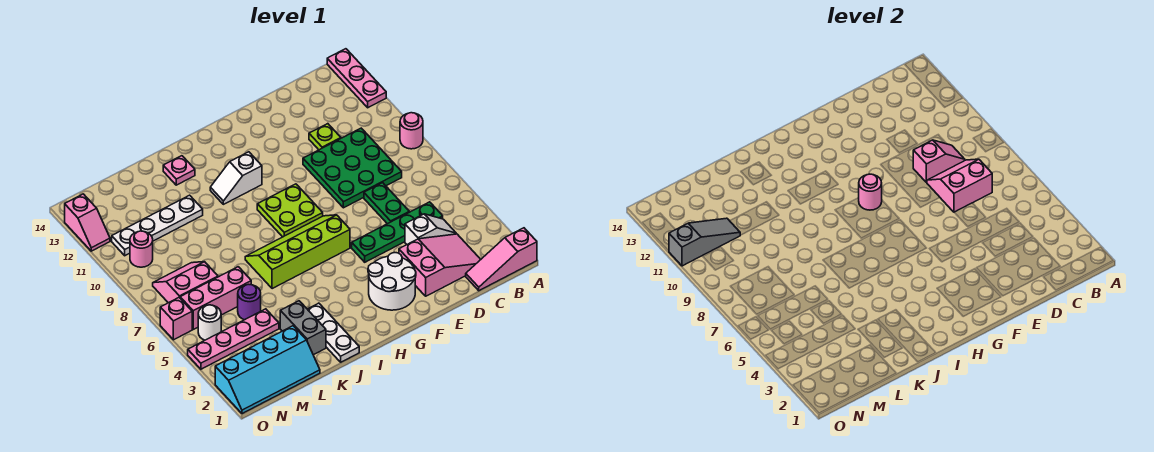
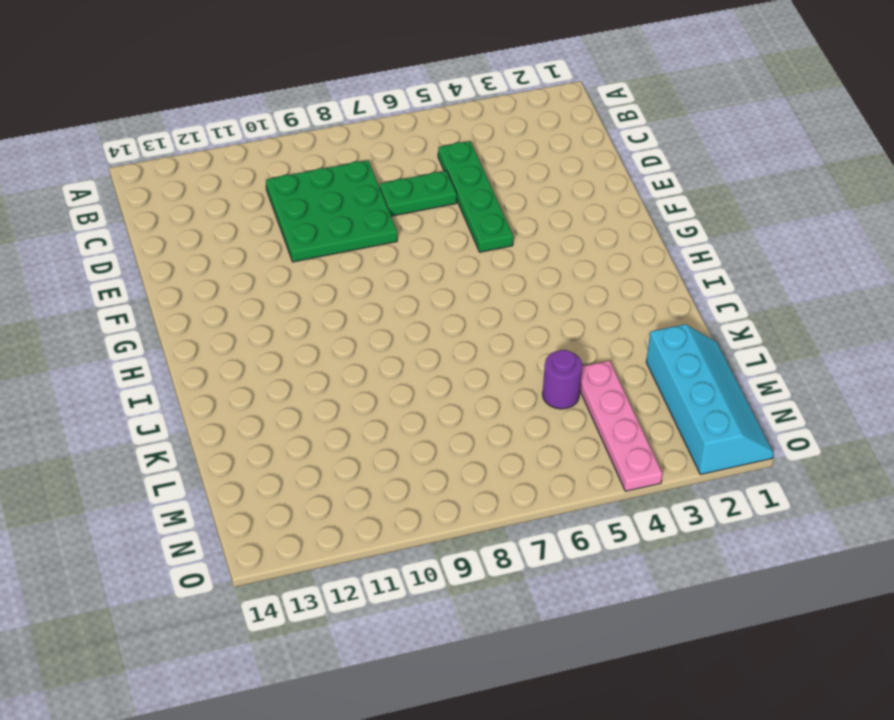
none -> pink 1x3 slope [466,228,537,291]
none -> pink 1x1 round brick [400,113,423,149]
none -> pink 1x3 plate [327,49,386,108]
none -> pink 2x3 slope [399,234,481,296]

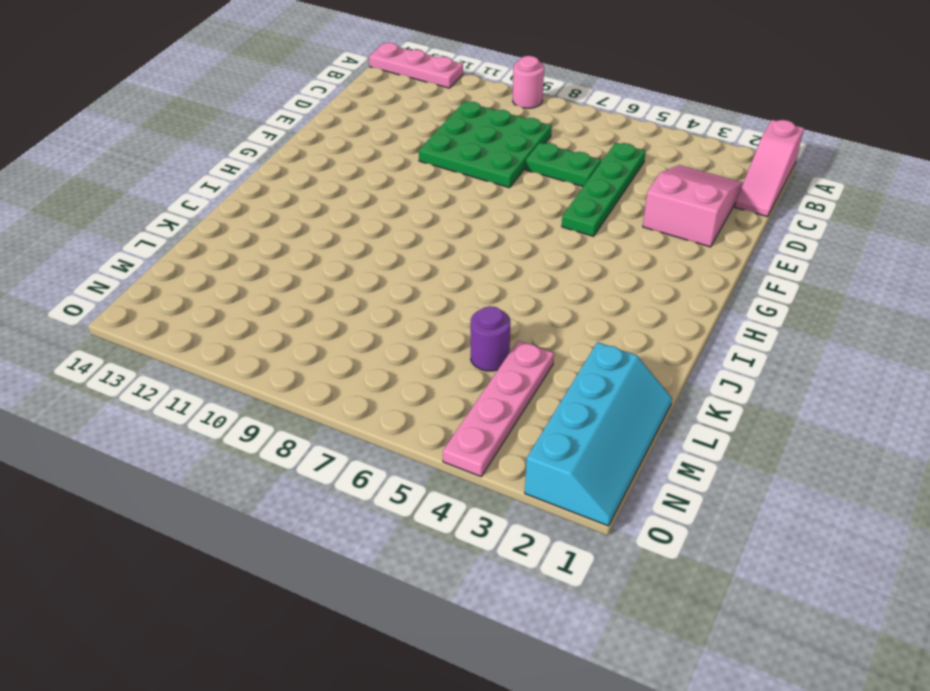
none -> white 1x2 slope [405,214,456,244]
none -> lime 1x1 plate [309,124,341,150]
none -> white 2x2 round brick [368,253,416,310]
none -> lime 2x4 slope [245,215,350,289]

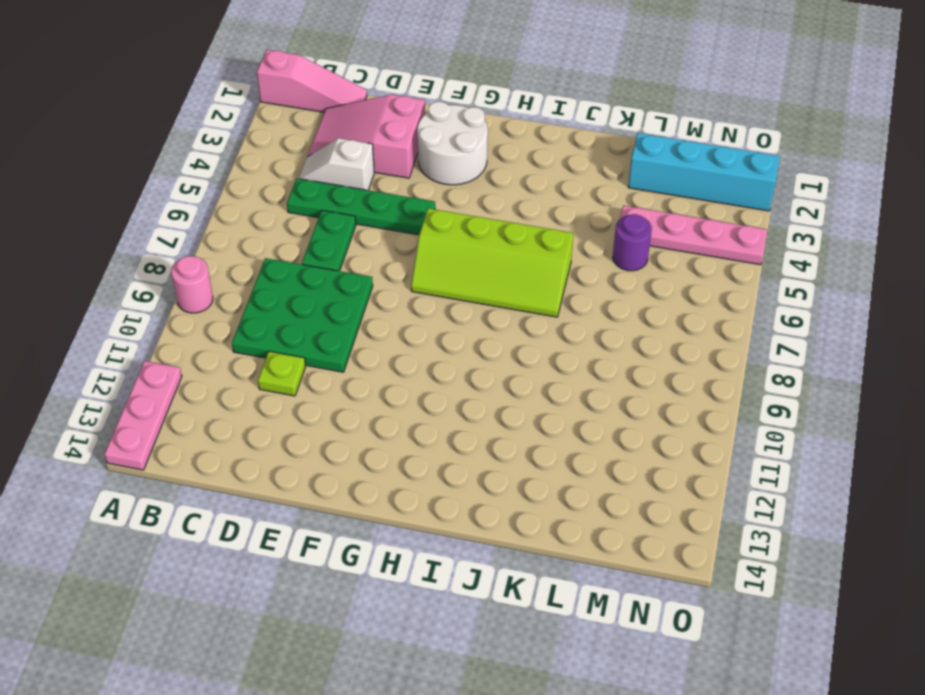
none -> lime 2x2 plate [257,184,323,237]
none -> white 1x2 slope [210,152,262,204]
none -> white 1x3 plate [308,303,359,362]
none -> pink 1x1 plate [163,156,195,185]

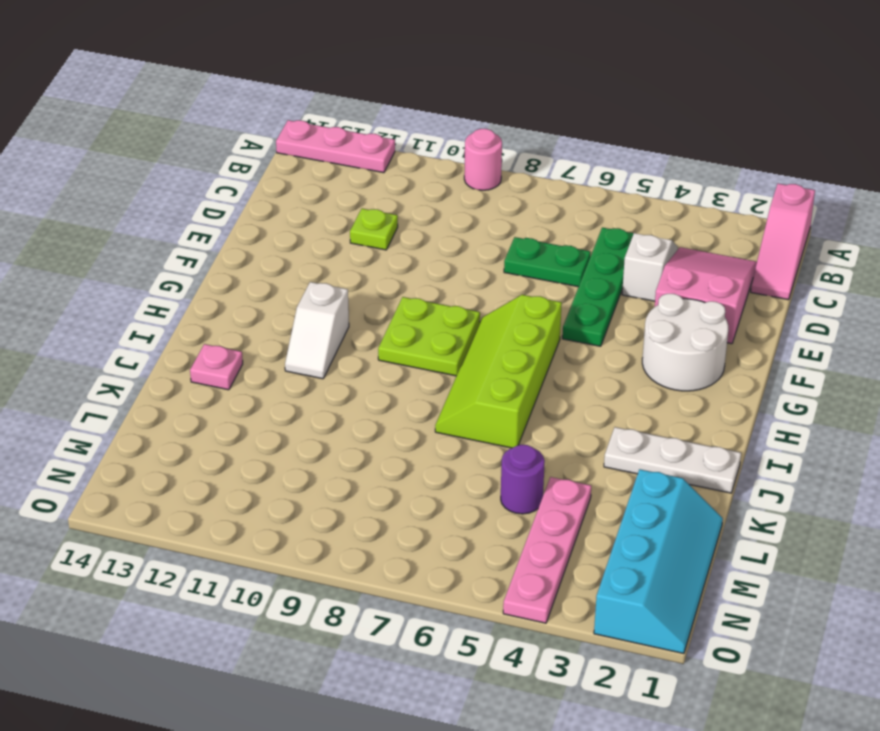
none -> green 3x3 plate [303,128,402,208]
none -> grey 1x2 brick [280,301,326,355]
none -> white 1x4 plate [112,195,203,256]
none -> pink 1x3 brick [180,267,251,329]

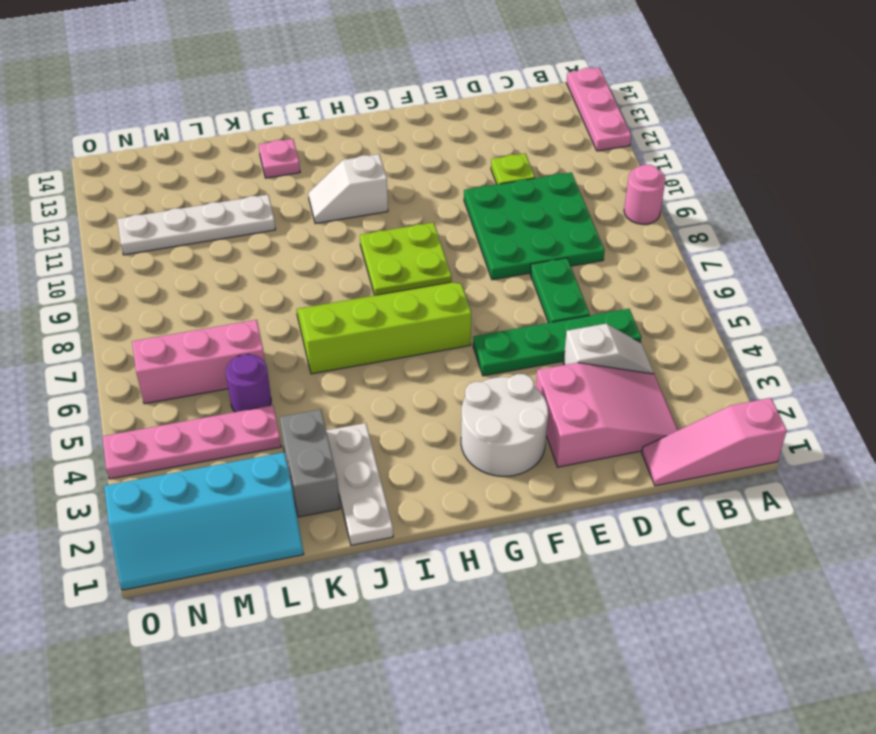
none -> pink 2x2 slope [153,262,218,303]
none -> white 1x1 round brick [198,305,221,340]
none -> pink 1x1 round brick [130,231,153,267]
none -> pink 1x1 brick [160,298,192,340]

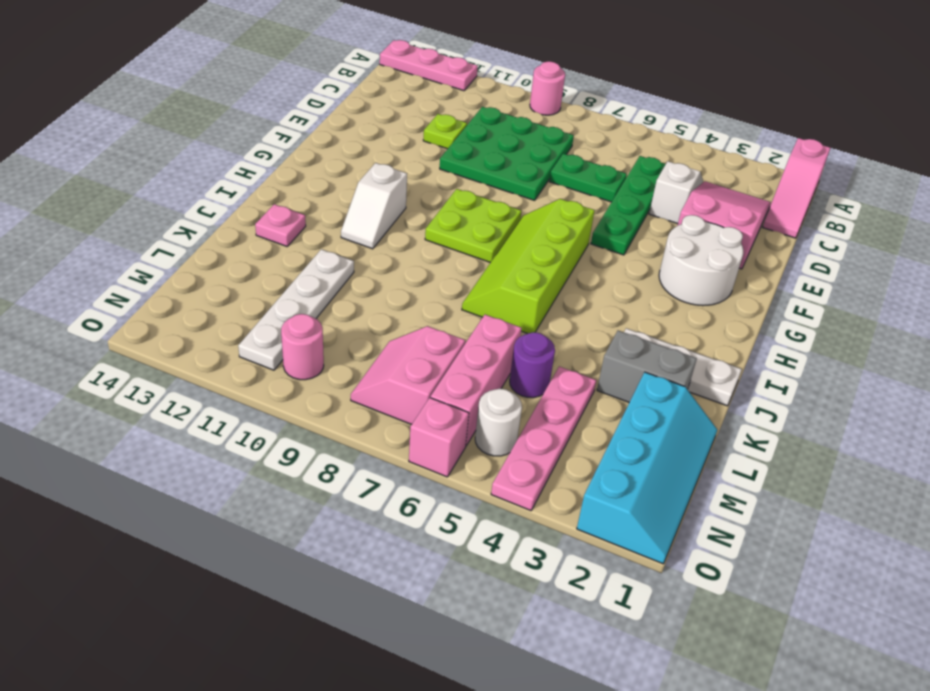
none -> pink 1x2 slope [65,194,110,251]
none -> pink 2x2 slope [927,159,992,212]
none -> pink 1x2 slope [913,140,965,183]
none -> pink 1x1 round brick [859,174,882,210]

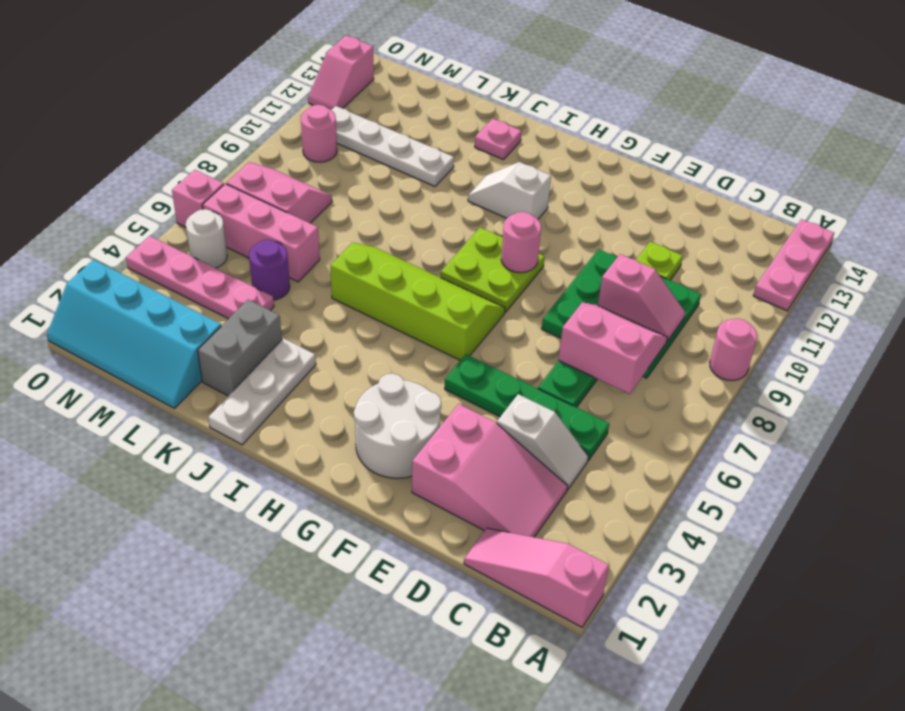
none -> grey 1x3 slope [669,218,740,266]

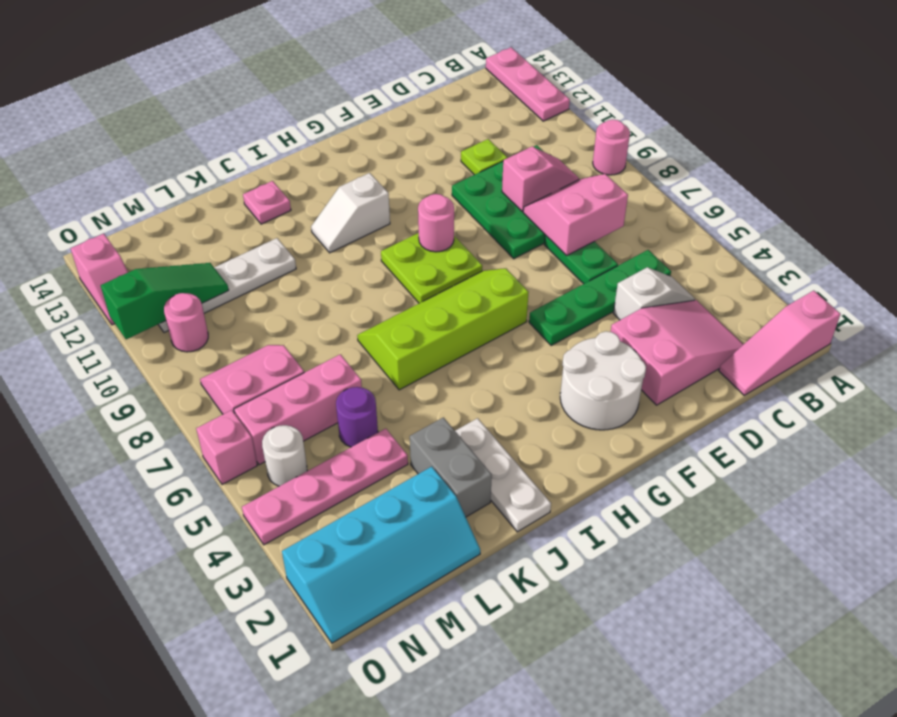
green 1x3 slope [101,263,229,339] -> grey 1x3 slope [669,218,740,266]

